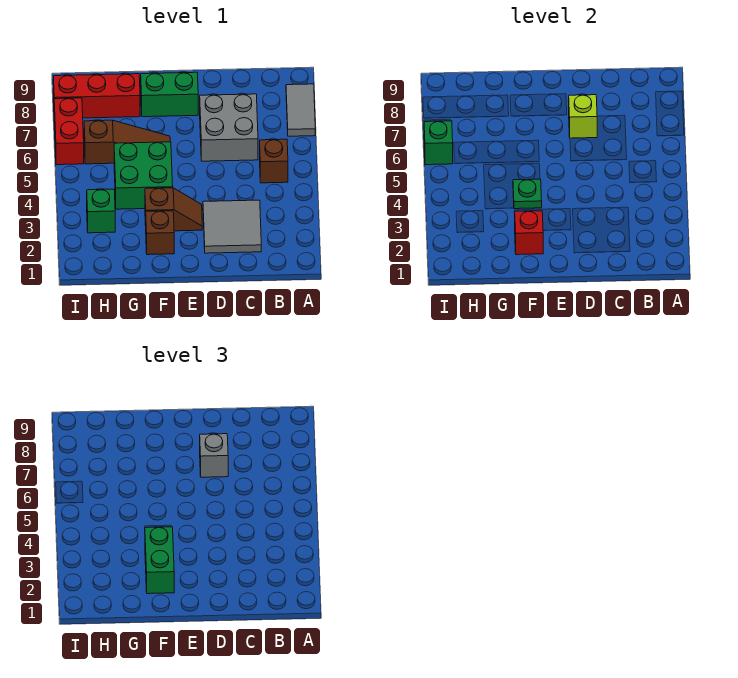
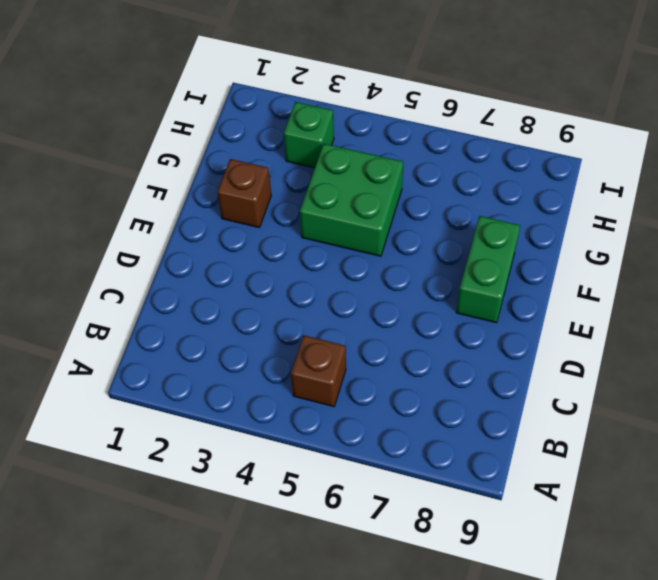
none -> grey 1x2 tile [286,84,315,136]
none -> grey 2x2 tile [203,200,261,253]
none -> grey 2x2 brick [200,94,258,161]

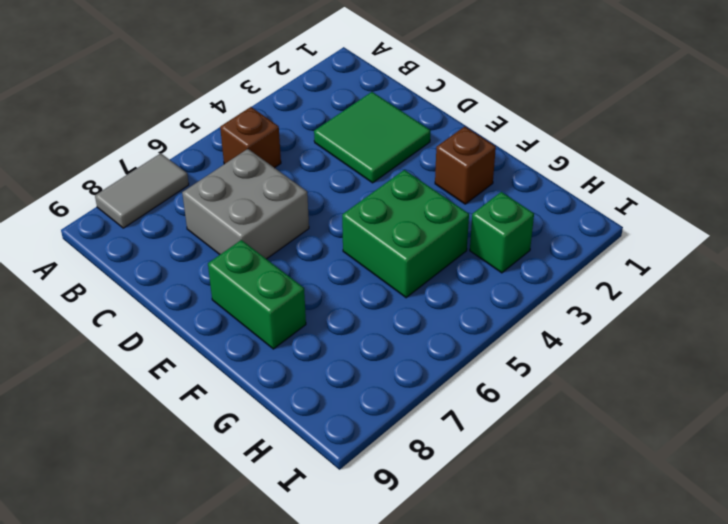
green 2x2 tile [314,92,431,183] -> grey 2x2 tile [203,200,261,253]
none -> brown 1x2 slope [145,188,202,231]
none -> brown 1x3 slope [84,120,170,164]
none -> red 1x3 brick [54,74,140,118]

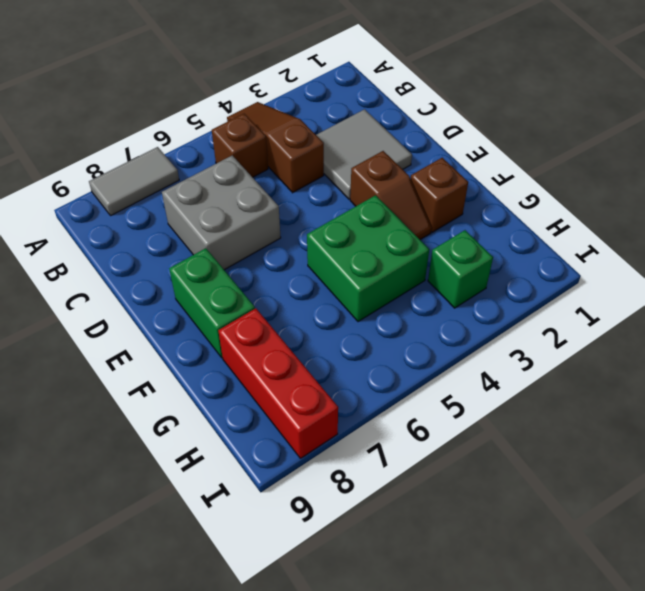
brown 1x3 slope [227,102,324,193] -> brown 1x3 slope moved to [84,120,170,164]
brown 1x2 slope [350,151,432,240] -> brown 1x2 slope turned to [145,188,202,231]
none -> red 1x2 brick [54,98,84,165]
none -> lime 1x1 brick [569,95,597,138]
none -> red 1x1 brick [514,211,543,255]

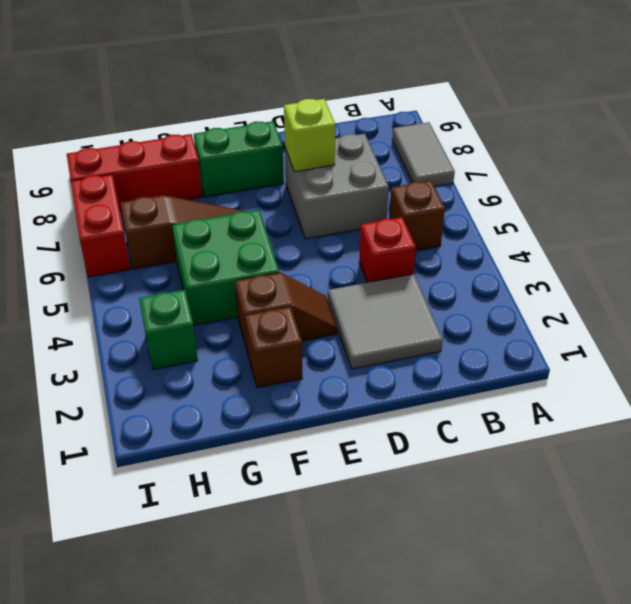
red 1x1 brick [359,217,416,283] -> red 1x1 brick moved to [514,211,543,255]
none -> green 1x1 plate [513,179,542,209]
none -> green 1x1 brick [424,121,453,165]
none -> grey 1x1 brick [200,434,228,477]

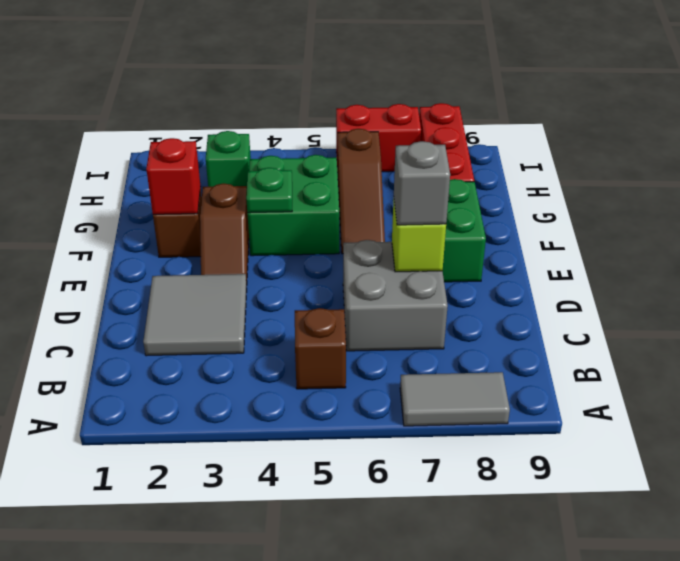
none -> green 1x1 brick [424,121,453,165]
none -> green 1x2 brick [145,527,174,594]

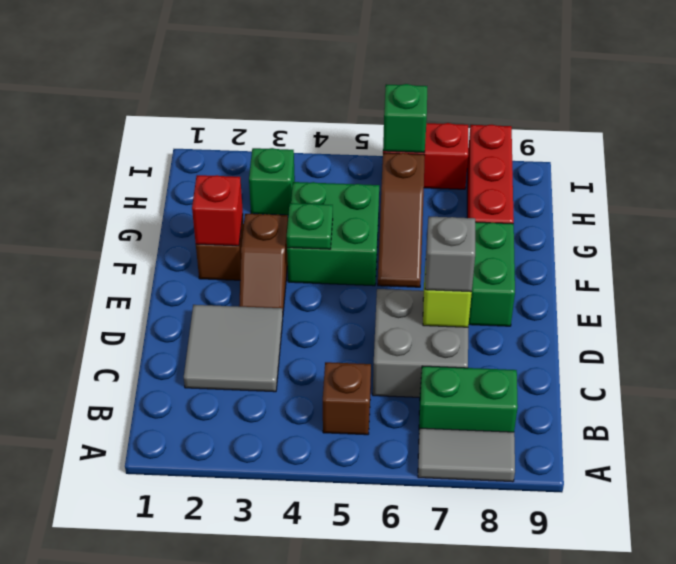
green 1x2 brick [419,366,518,432] -> green 1x2 brick moved to [145,527,174,594]

